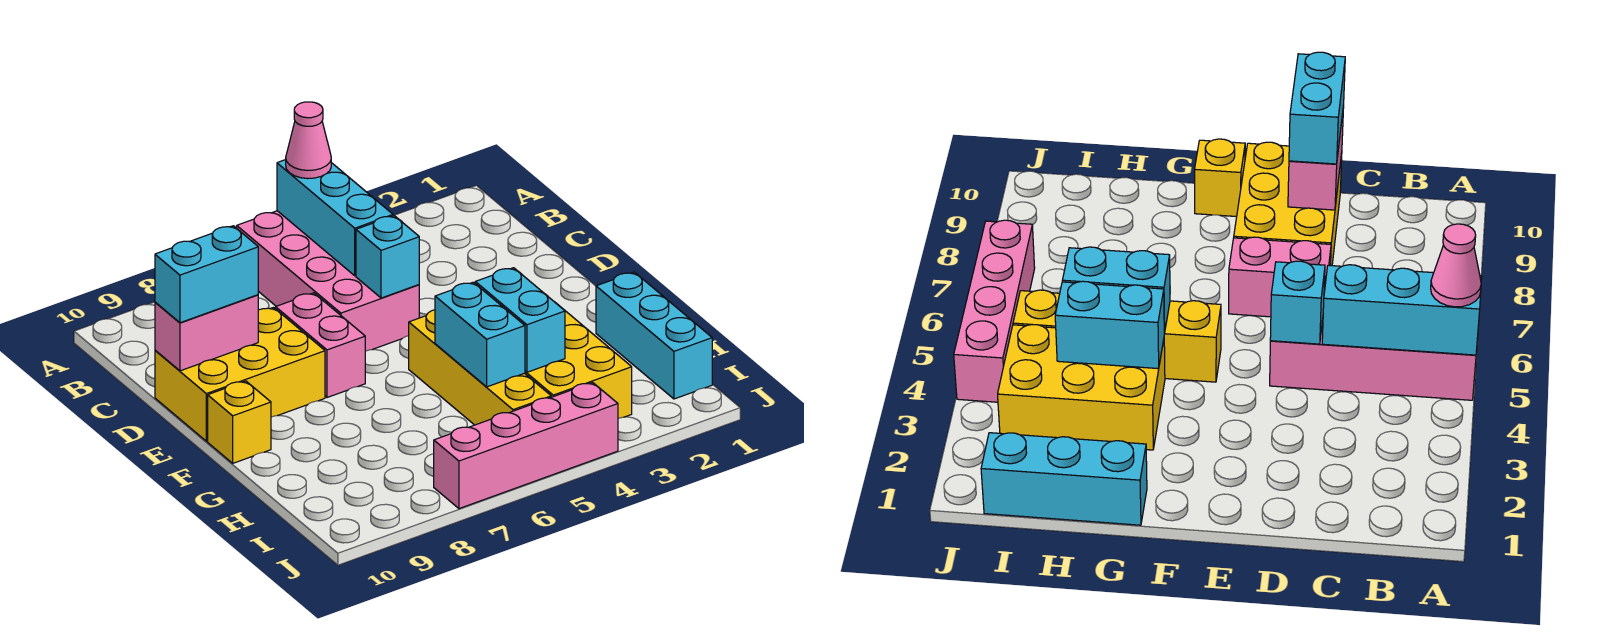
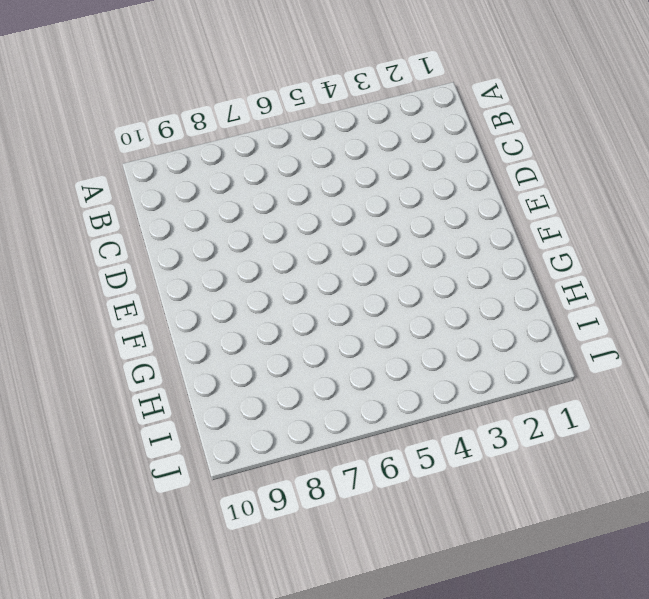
none -> pink 2x4 brick [237,211,419,351]
none -> pink 1x2 brick [276,293,365,397]
none -> yellow 2x3 brick [155,308,325,441]

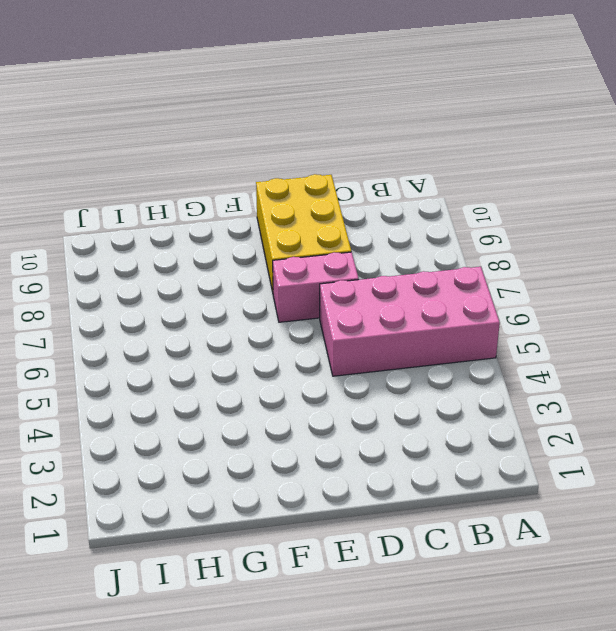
none -> yellow 1x4 brick [409,310,551,425]
none -> yellow 1x1 brick [208,381,271,463]
none -> cyan 1x3 brick [596,272,712,399]

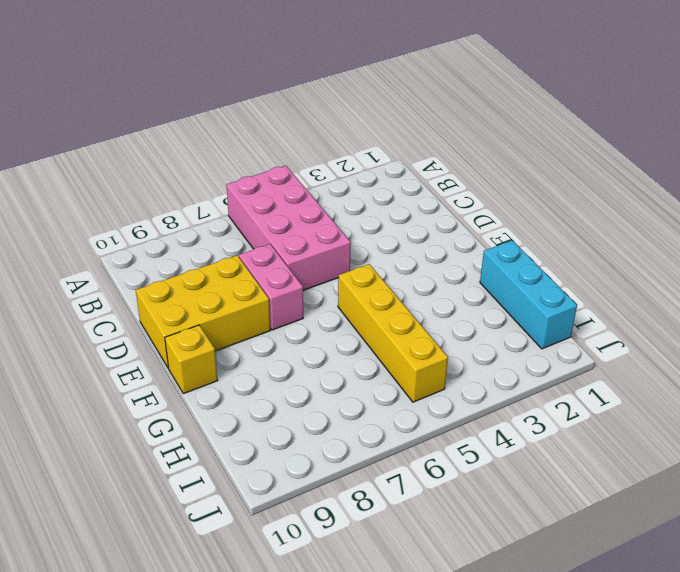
none -> yellow 2x3 brick [525,303,632,418]
none -> pink 1x4 brick [434,383,618,509]
none -> cyan 1x3 brick [277,160,393,276]

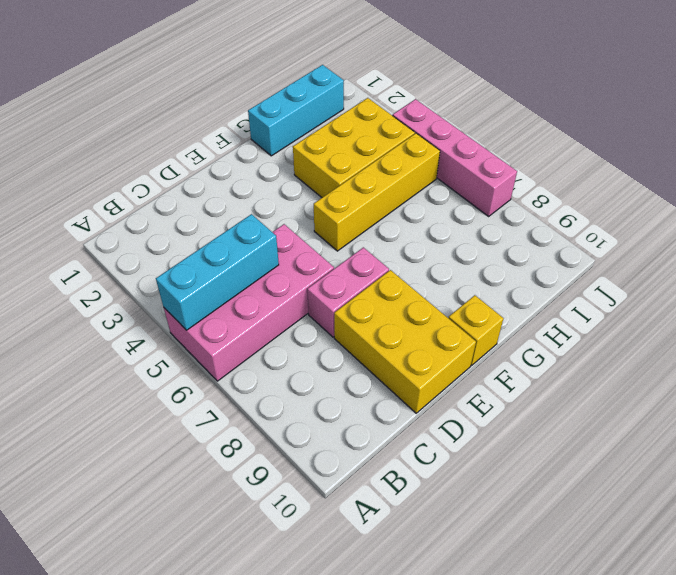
none -> cyan 1x1 brick [356,216,419,298]
none -> pink 1x2 brick [155,295,258,371]
none -> cyan 1x2 brick [475,268,565,372]

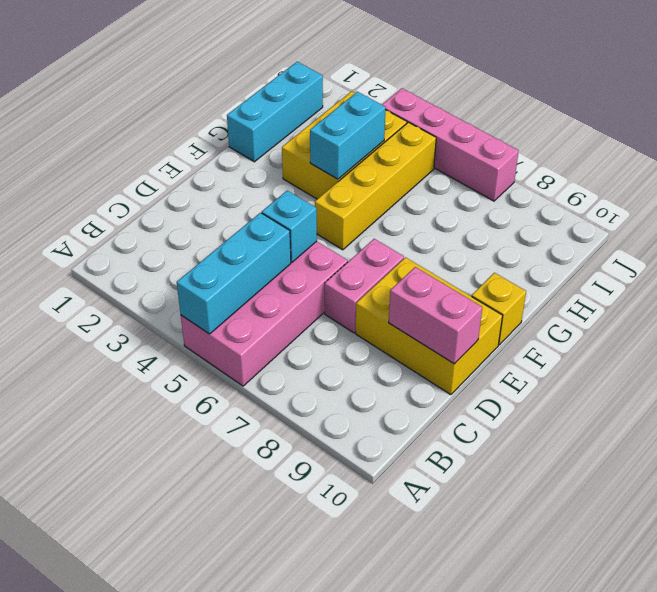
none -> cyan 1x2 brick [435,282,525,387]
none -> pink 1x1 cone [286,102,331,179]
none -> cyan 1x2 brick [155,226,258,323]

